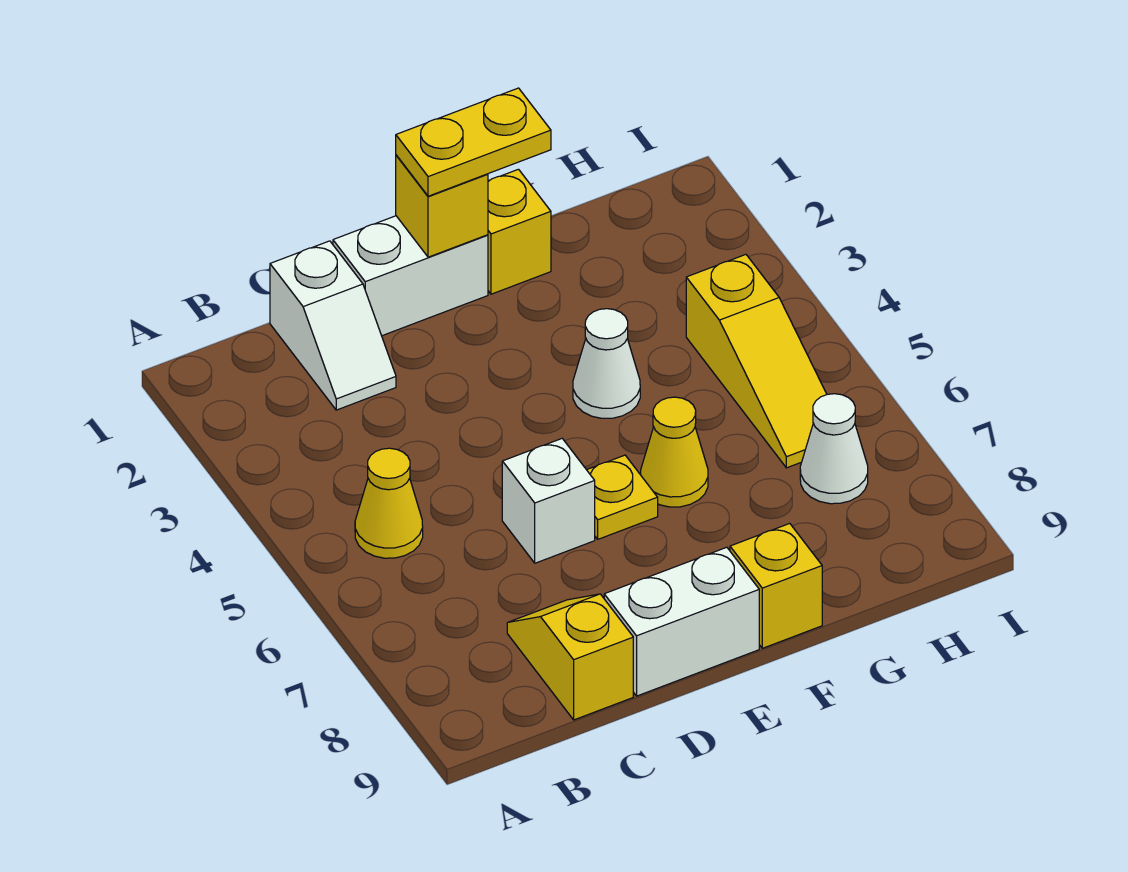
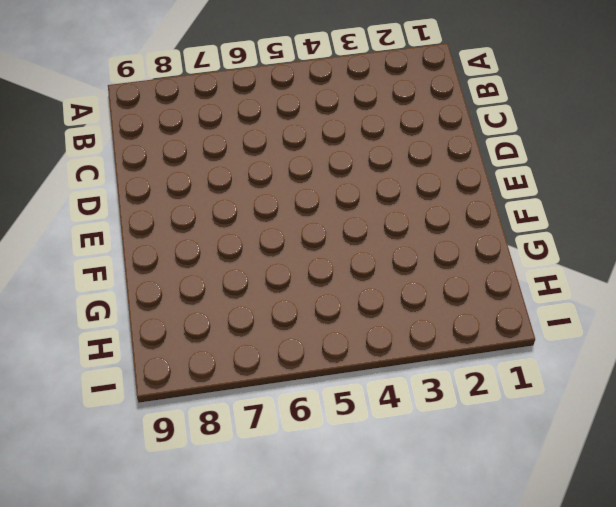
none -> yellow 1x1 cone [355,448,423,558]
none -> white 1x2 slope [270,241,396,410]
none -> yellow 1x2 slope [507,594,633,720]

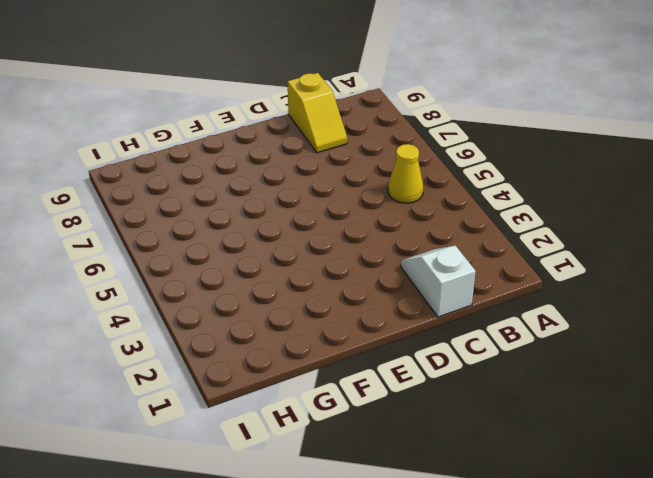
none -> white 1x2 brick [333,216,488,336]
none -> white 1x1 brick [502,439,595,563]
none -> white 1x2 brick [604,547,759,696]

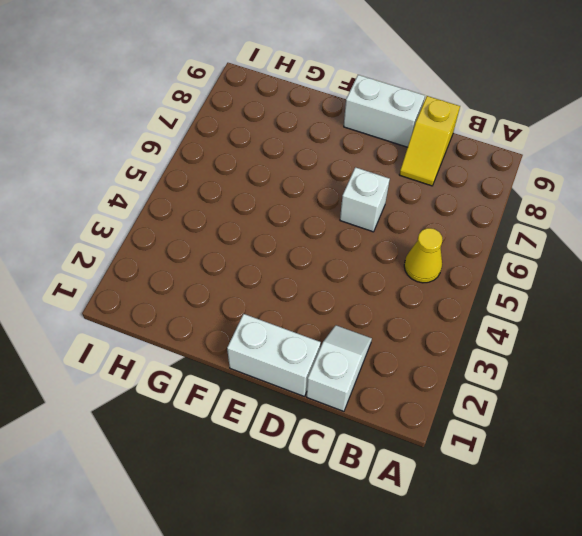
none -> yellow 1x1 plate [587,455,658,539]
none -> yellow 1x1 brick [488,169,551,294]
none -> white 1x1 cone [573,309,640,418]

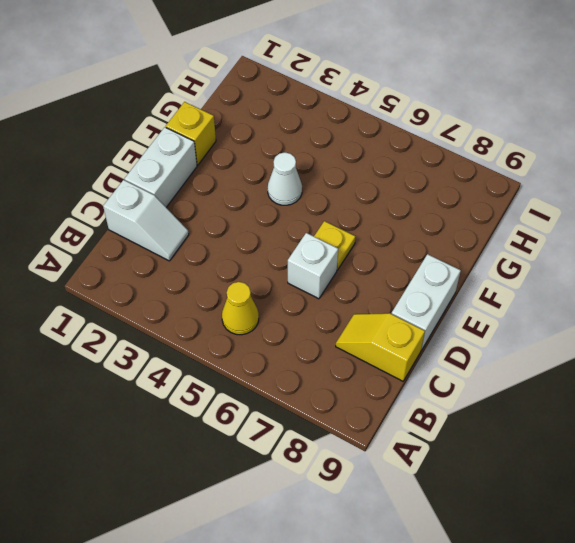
none -> yellow 1x1 cone [641,397,708,507]
none -> yellow 1x1 brick [730,524,822,648]
none -> yellow 1x3 slope [686,255,827,468]

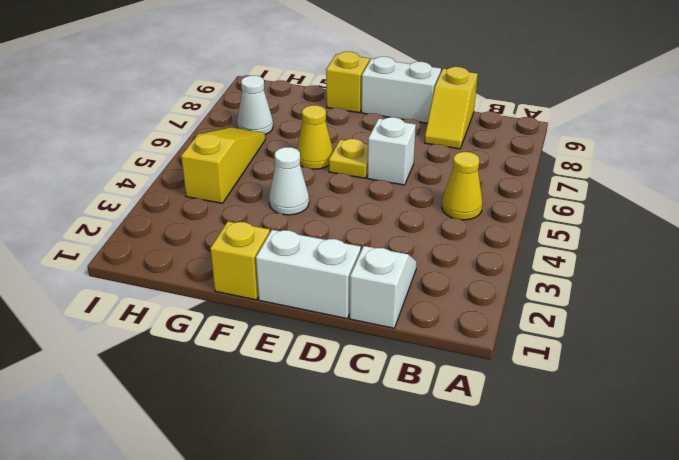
none -> yellow 1x1 brick [396,155,488,257]
none -> yellow 1x2 plate [396,88,551,196]

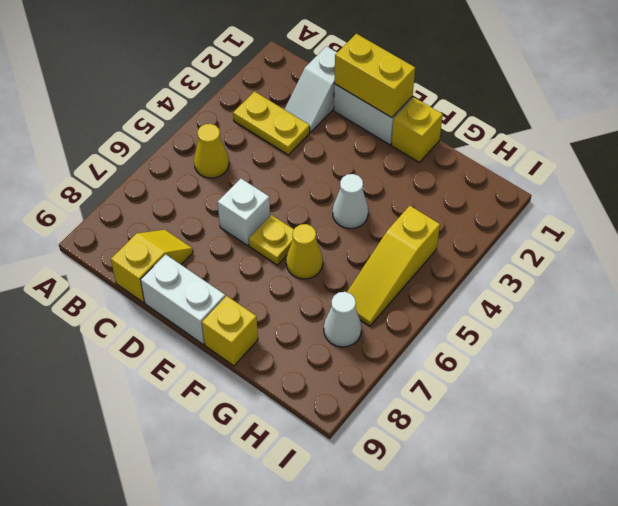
yellow 1x2 plate [233,92,310,155] -> yellow 1x2 plate moved to [396,88,551,196]
yellow 1x2 brick [334,34,415,118] -> yellow 1x1 brick [396,155,488,257]

